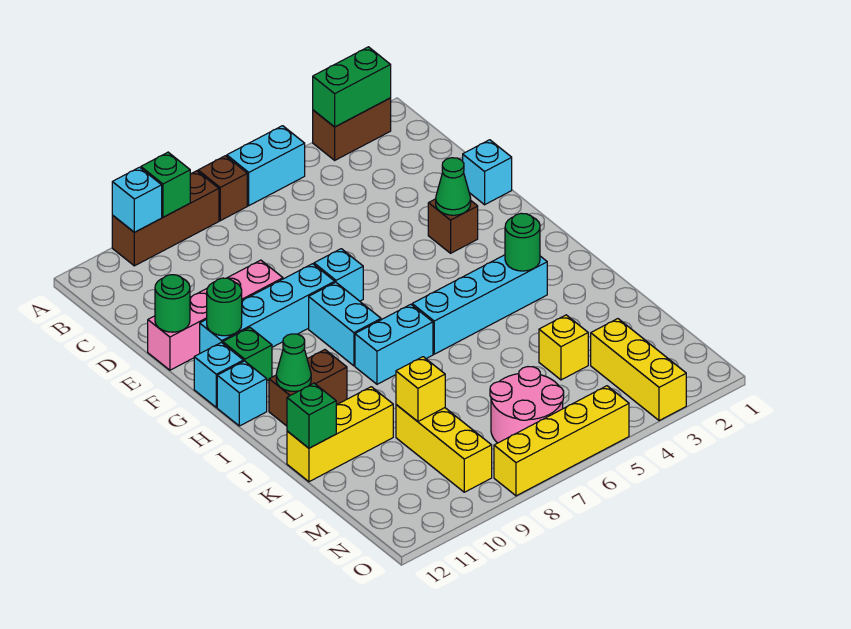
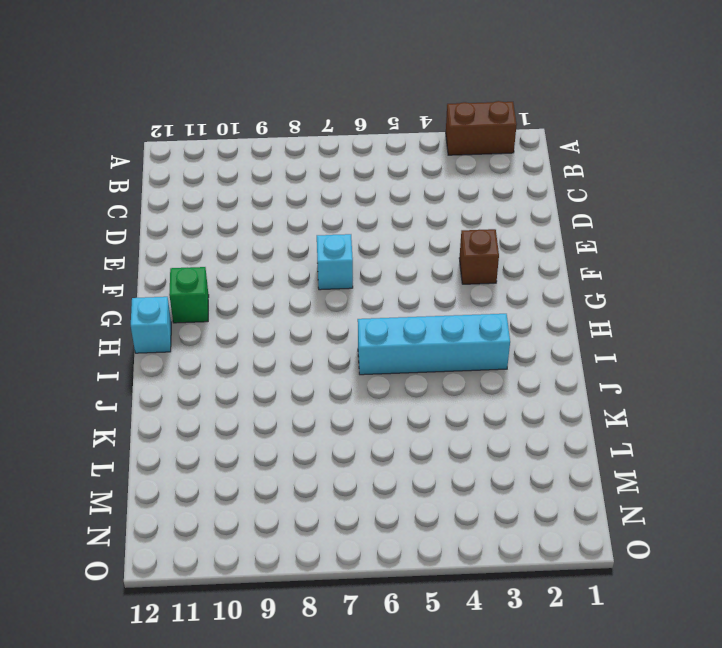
none -> cyan 1x2 brick [227,126,305,206]
none -> brown 1x1 brick [198,156,247,221]
none -> brown 1x3 brick [112,171,219,266]
none -> cyan 1x1 brick [463,140,512,205]

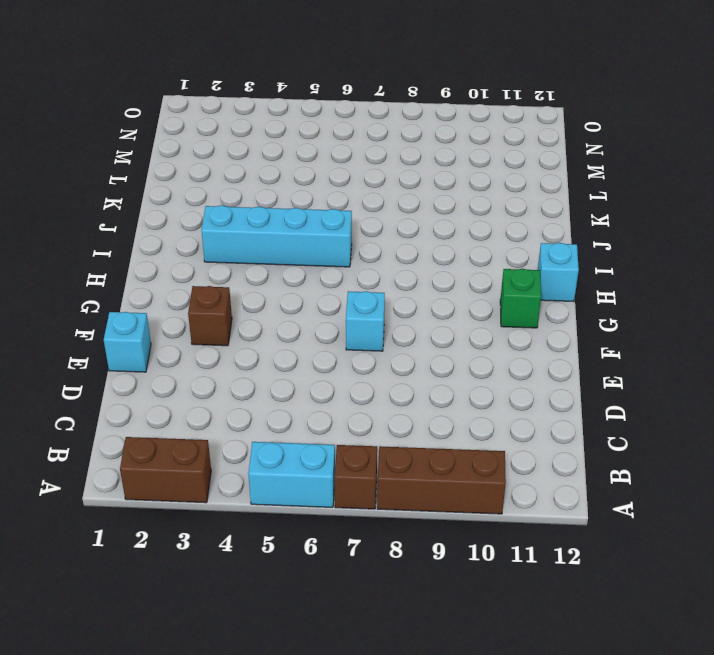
none -> pink 1x4 brick [148,260,283,370]
none -> cyan 1x4 brick [200,264,335,353]
none -> cyan 1x2 brick [309,282,381,366]
none -> cyan 1x1 brick [194,342,243,407]

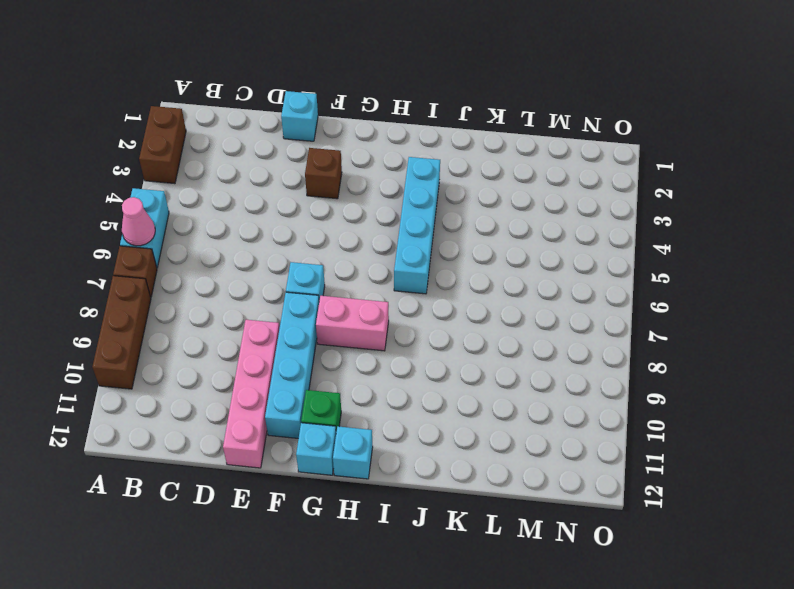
pink 1x1 cone [122,197,155,246] -> none
pink 1x2 brick [316,296,389,351] -> cyan 1x2 brick [309,282,381,366]
none -> cyan 1x2 brick [355,304,433,384]
none -> brown 1x2 brick [269,350,347,426]
none -> yellow 1x3 brick [287,387,393,482]
none -> yellow 1x1 brick [539,315,588,380]

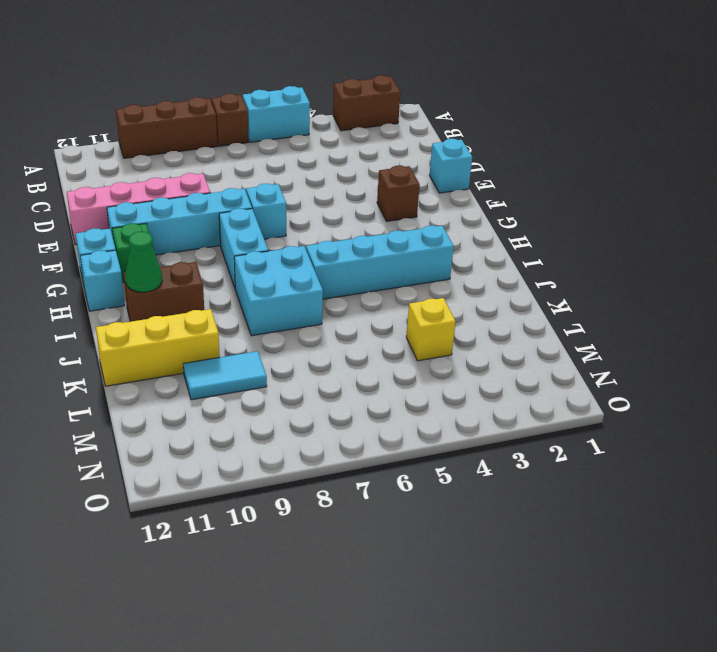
cyan 2x2 brick [234,246,323,336] -> cyan 1x2 brick [355,304,433,384]
cyan 1x2 tile [183,351,267,400] -> yellow 1x3 brick [396,405,492,492]
none -> yellow 1x3 brick [591,319,686,421]
none -> pink 2x2 round brick [490,367,564,443]
none -> yellow 1x4 brick [494,386,629,496]
none -> green 1x2 brick [313,47,391,127]

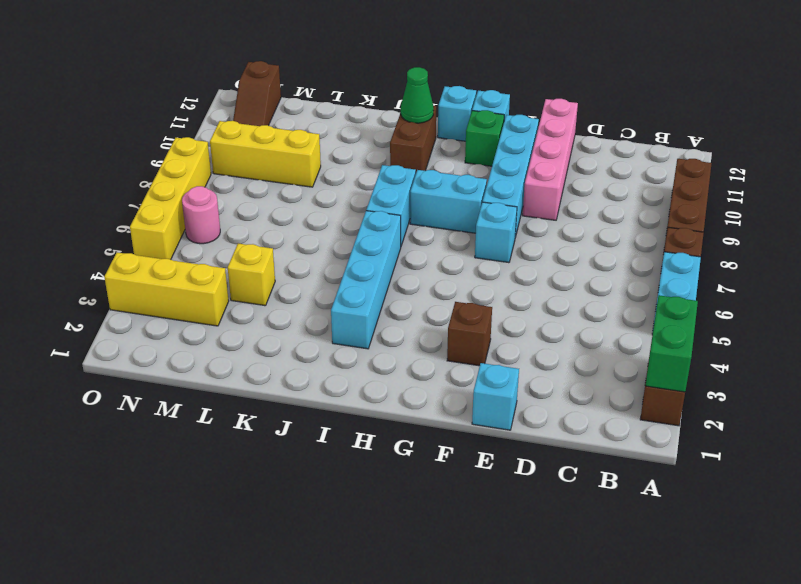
pink 1x1 round brick [182,186,220,244] -> pink 2x2 round brick [490,367,564,443]
brown 1x2 slope [233,61,281,126] -> none
none -> yellow 1x3 brick [287,387,393,482]
none -> green 1x1 brick [141,152,190,217]
none -> cyan 1x1 brick [112,167,162,232]
none -> green 1x1 round brick [155,275,190,332]

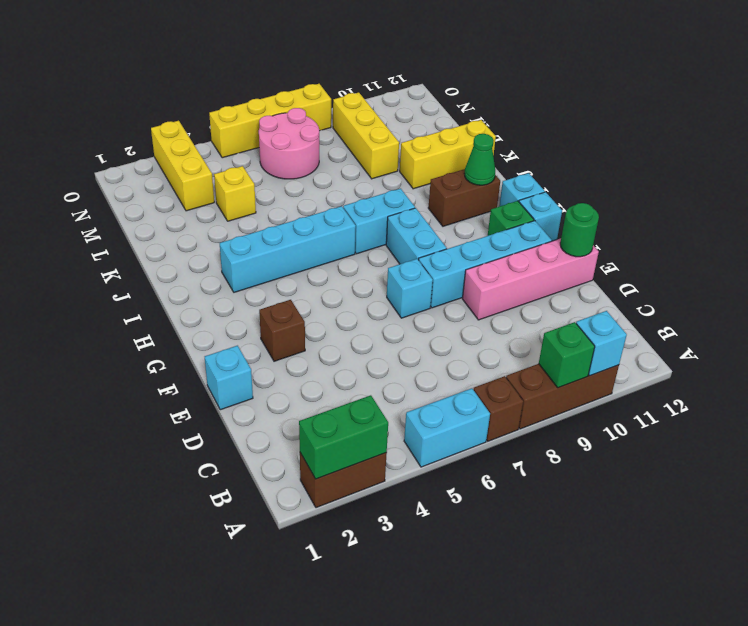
none -> green 1x1 cone [436,158,471,215]
none -> green 1x1 round brick [207,278,242,336]
none -> green 1x1 round brick [505,213,540,271]
none -> green 1x1 brick [287,383,336,448]

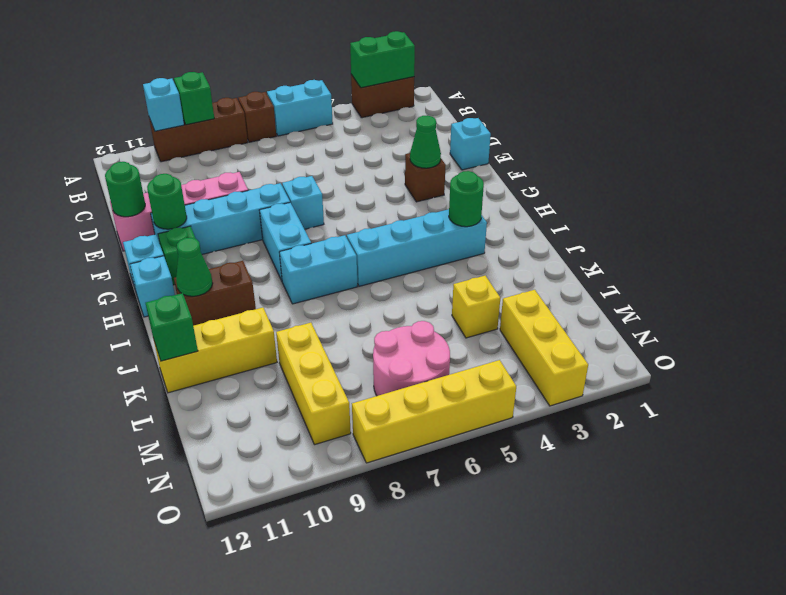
none -> yellow 1x1 brick [396,357,445,421]

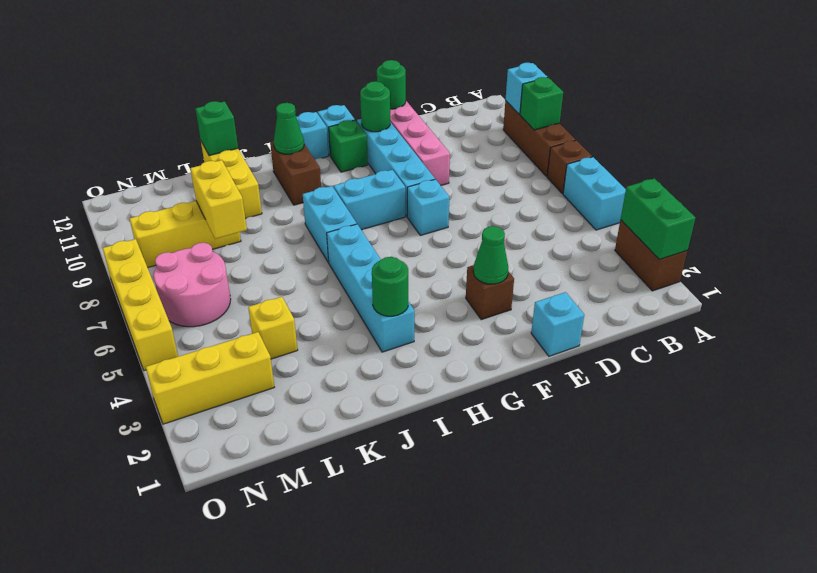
yellow 1x2 brick [190,160,247,239] -> yellow 1x1 brick [396,357,445,421]

